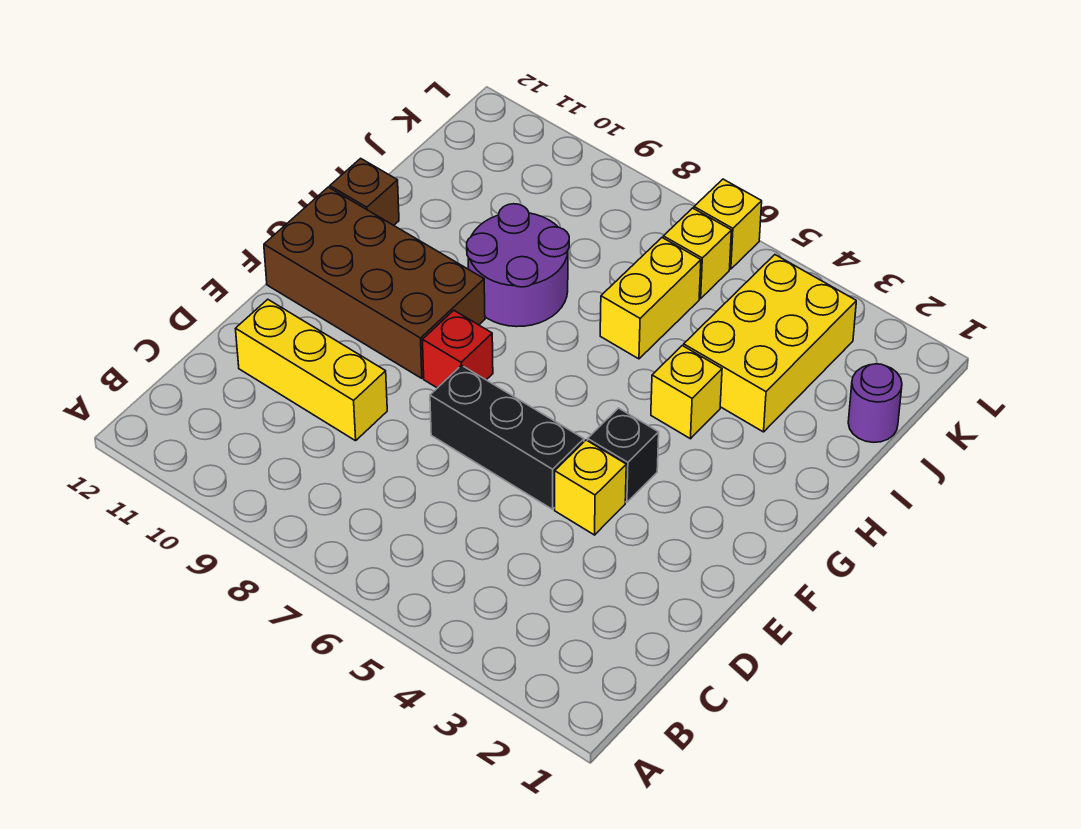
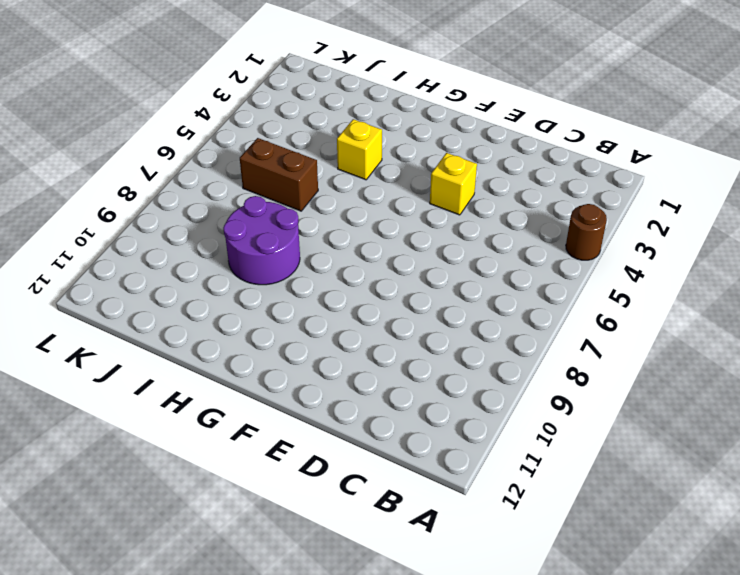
brown 1x1 round brick [566,204,607,260] -> none
brown 1x2 brick [240,138,318,211] -> yellow 1x2 brick [600,238,701,359]
none -> yellow 1x3 brick [235,299,387,441]
none -> black 1x3 brick [430,365,584,509]
none -> black 1x1 brick [588,408,659,502]

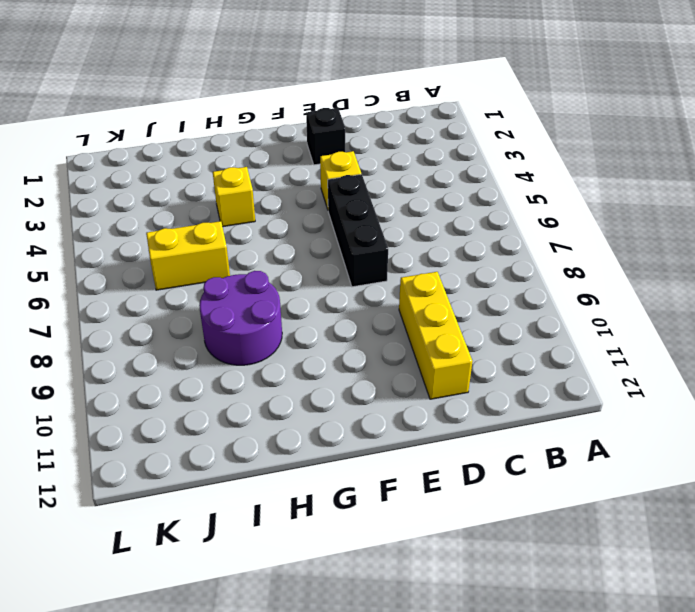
black 1x1 brick [306,108,345,165] -> black 1x1 brick moved to [588,408,659,502]
none -> red 1x1 brick [423,310,493,388]
none -> brown 2x4 brick [264,187,485,378]
none -> brown 1x1 brick [330,158,399,225]

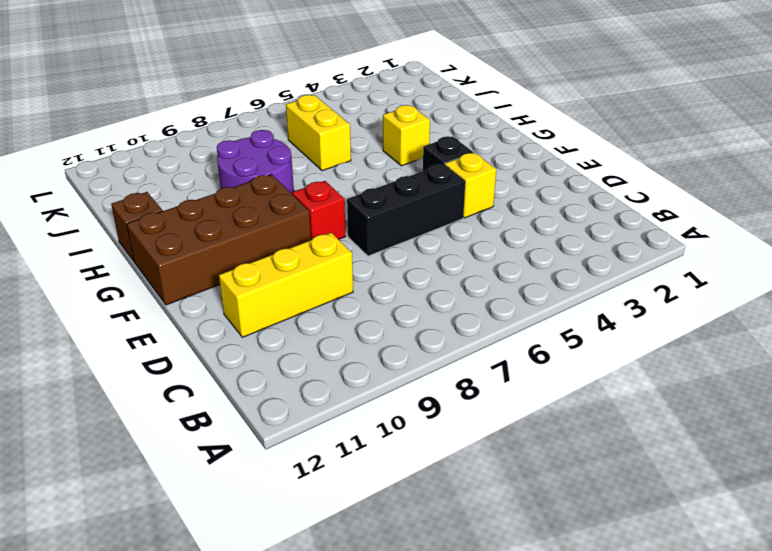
none -> yellow 2x3 brick [684,255,856,432]
none -> purple 1x1 round brick [848,364,902,442]
none -> yellow 1x1 brick [663,208,731,299]

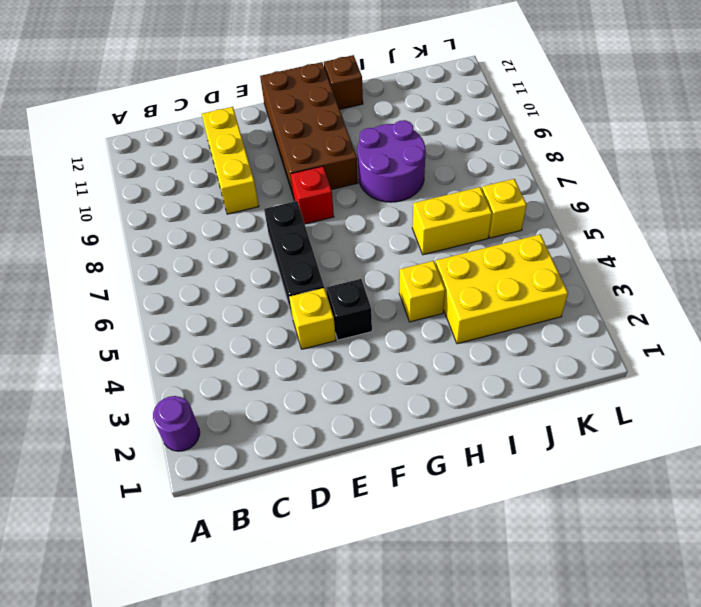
purple 1x1 round brick [153,396,200,451] -> purple 1x1 round brick moved to [848,364,902,442]
none -> yellow 1x1 brick [694,179,762,269]

